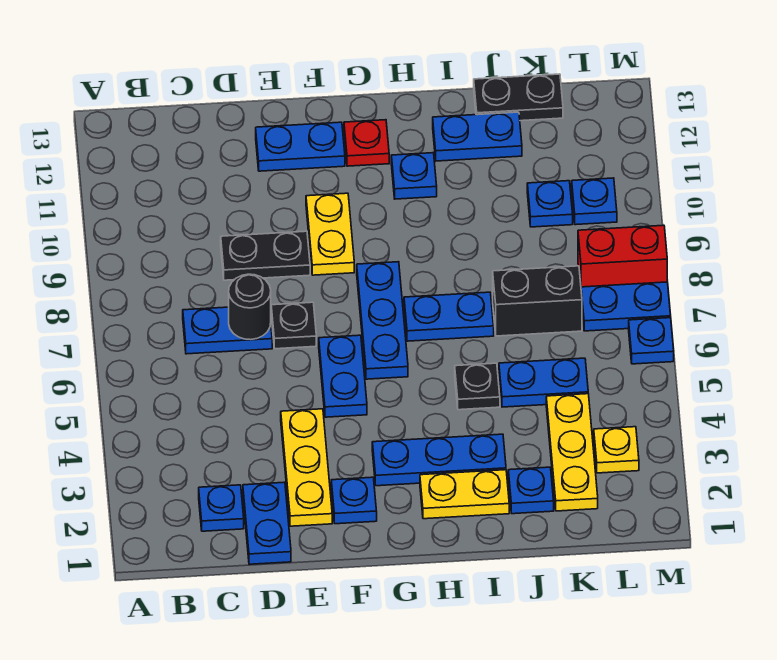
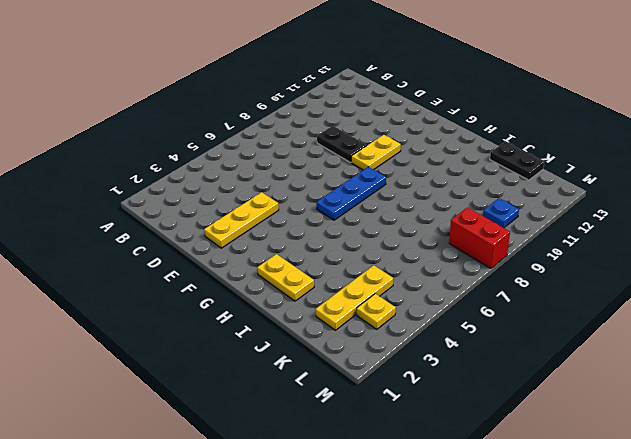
none -> blue 1x1 plate [199,485,244,531]
none -> blue 1x2 plate [183,307,272,354]
none -> blue 1x2 plate [243,482,291,564]
none -> black 1x1 plate [271,302,316,349]

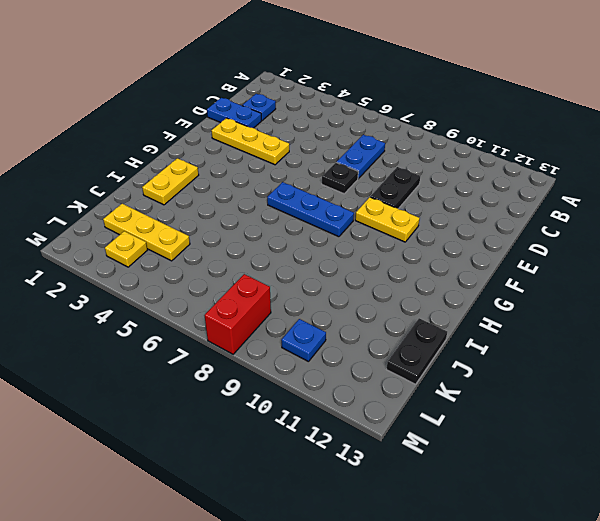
none -> blue 1x2 plate [256,122,345,171]
none -> blue 1x1 plate [331,477,377,524]
none -> blue 1x2 plate [319,335,367,417]
none -> blue 1x3 plate [372,434,506,486]

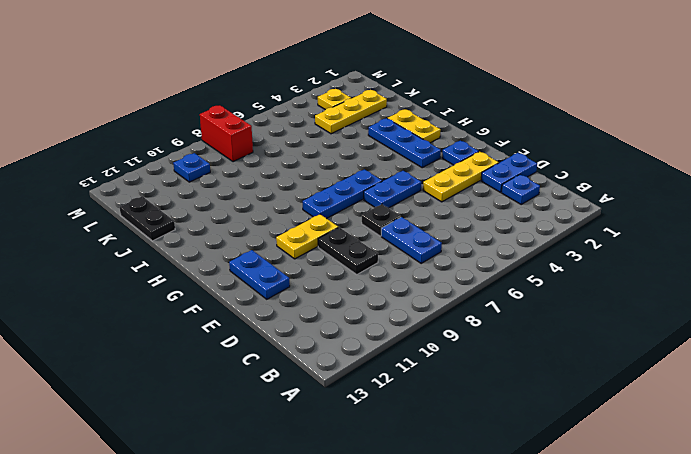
none -> red 1x1 plate [344,120,389,166]
none -> blue 1x2 plate [404,292,494,341]
none -> blue 1x1 plate [391,153,437,199]
none -> black 1x1 plate [455,363,500,410]

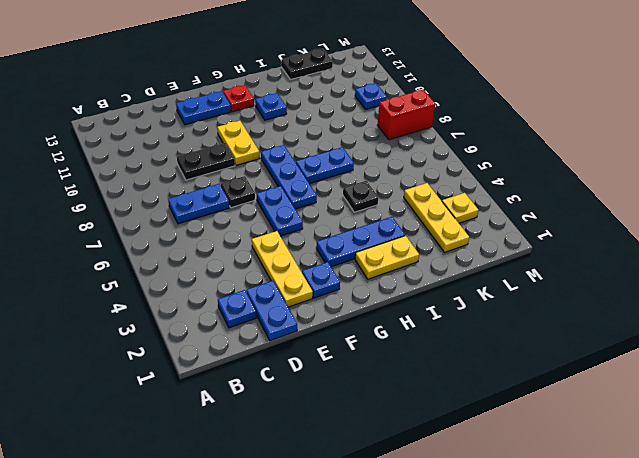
none -> blue 1x2 plate [433,112,522,161]
none -> blue 1x1 plate [508,467,554,514]
none -> blue 1x2 plate [499,358,588,407]
none -> black 1x2 brick [493,266,582,336]

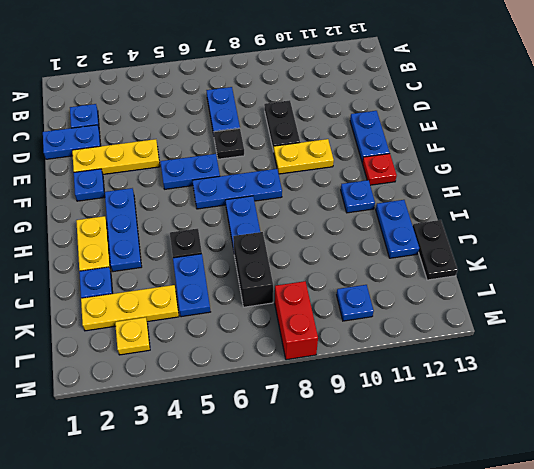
none -> blue 1x1 plate [527,181,573,227]
none -> blue 1x2 plate [581,282,671,331]
none -> blue 1x1 plate [629,318,674,364]
none -> black 1x1 round brick [229,274,271,340]

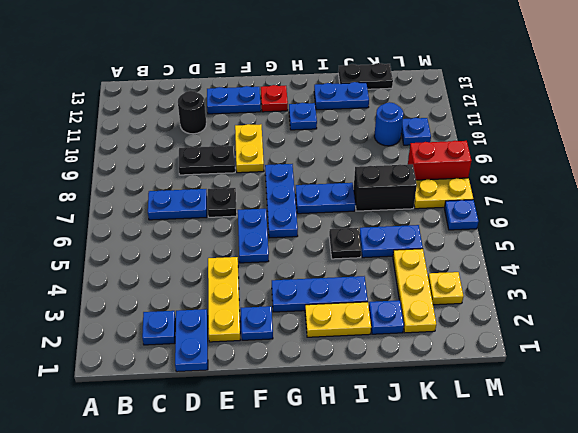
black 1x1 round brick [178,91,206,134] -> black 1x1 round brick moved to [229,274,271,340]
blue 1x1 round brick [374,102,403,146] -> blue 1x1 plate [527,181,573,227]
yellow 1x2 plate [414,178,473,209] -> blue 1x2 plate [581,282,671,331]

